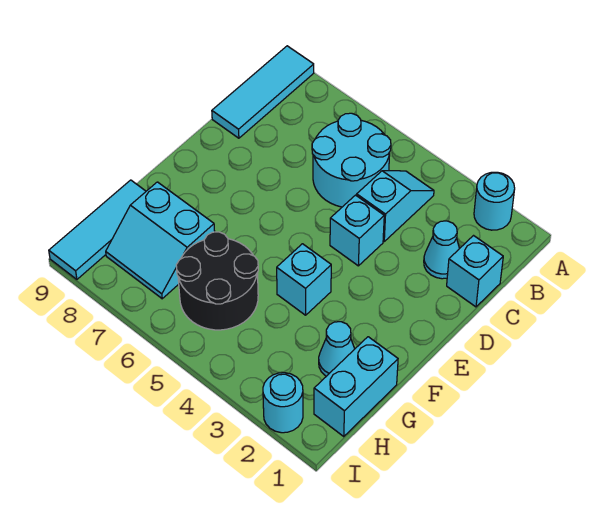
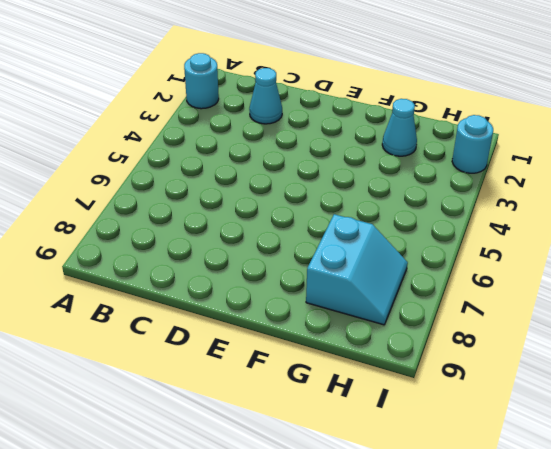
none -> cyan 1x3 tile [212,46,314,138]
none -> cyan 1x2 slope [357,171,434,241]
none -> cyan 2x2 round brick [312,113,391,207]

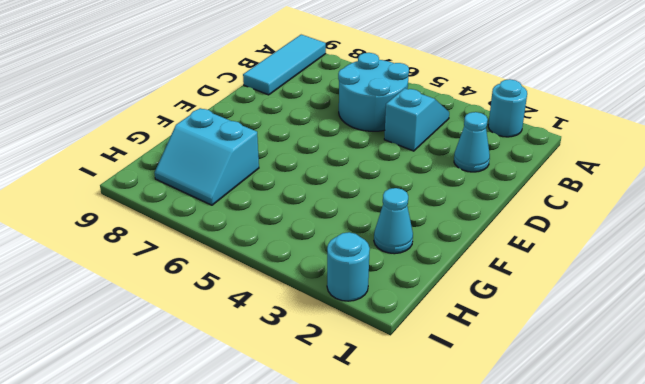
none -> cyan 1x1 brick [447,236,503,307]
none -> cyan 1x1 brick [330,195,384,266]
none -> cyan 1x1 brick [277,244,331,315]

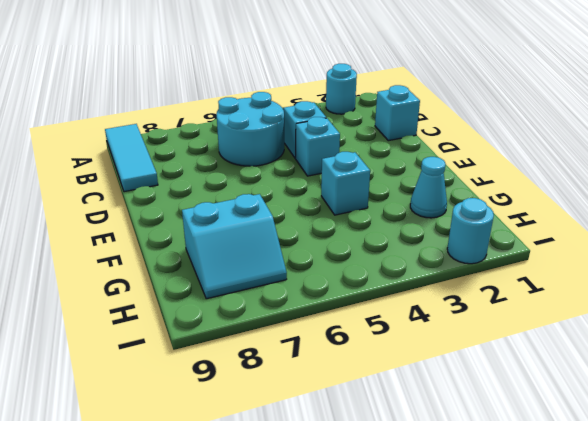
none -> cyan 1x1 cone [424,221,459,279]
none -> cyan 1x2 brick [314,337,398,437]
none -> black 2x2 round brick [176,232,258,330]

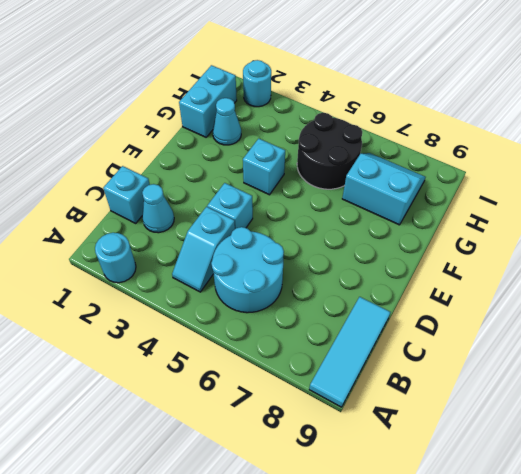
none -> cyan 1x3 tile [49,180,146,279]

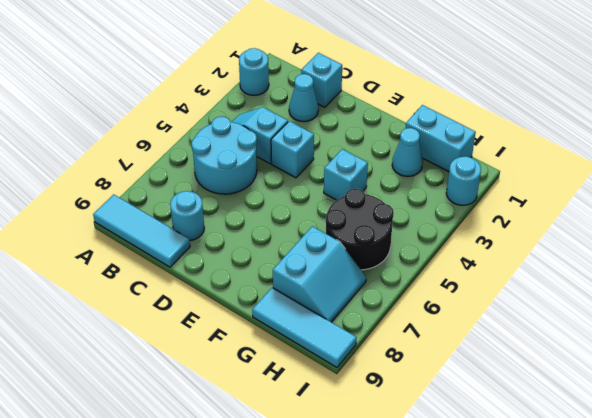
cyan 1x1 round brick [170,191,204,240] -> none

